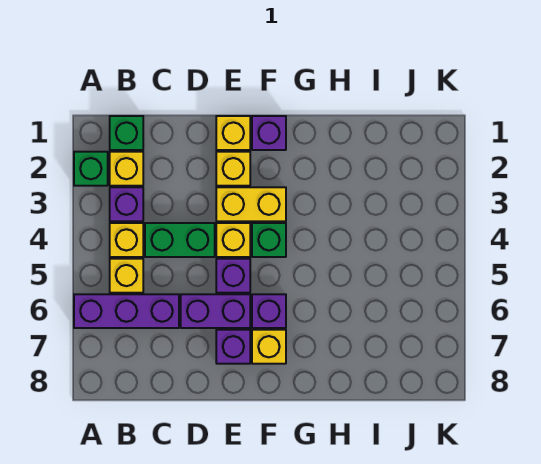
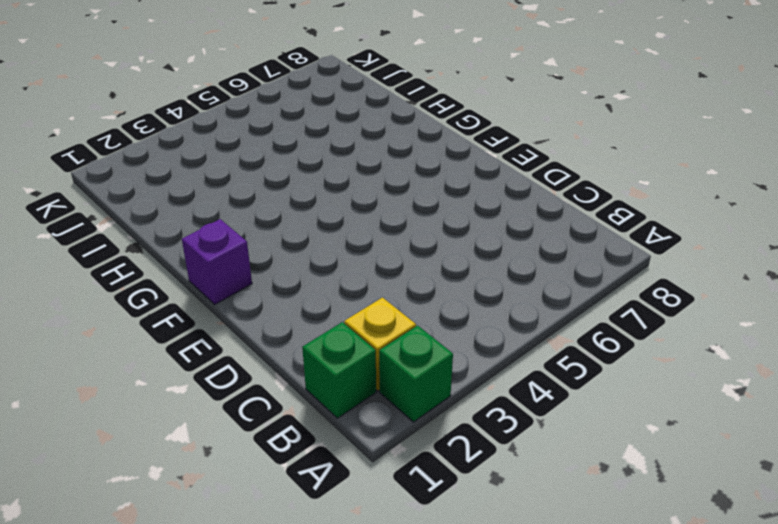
none -> purple 1x3 brick [74,294,179,328]
none -> purple 1x1 brick [110,187,143,221]
none -> yellow 1x1 brick [110,223,143,257]

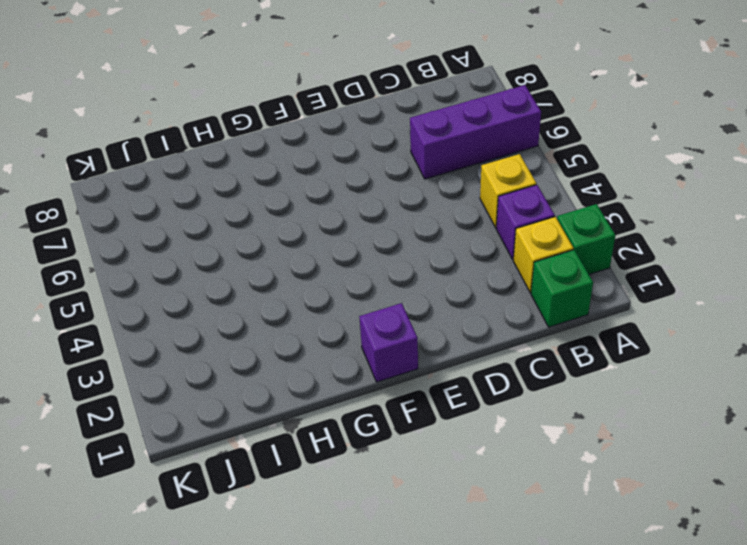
none -> yellow 1x1 brick [110,259,143,293]
none -> green 1x2 brick [145,223,215,257]
none -> purple 1x2 brick [181,294,250,328]

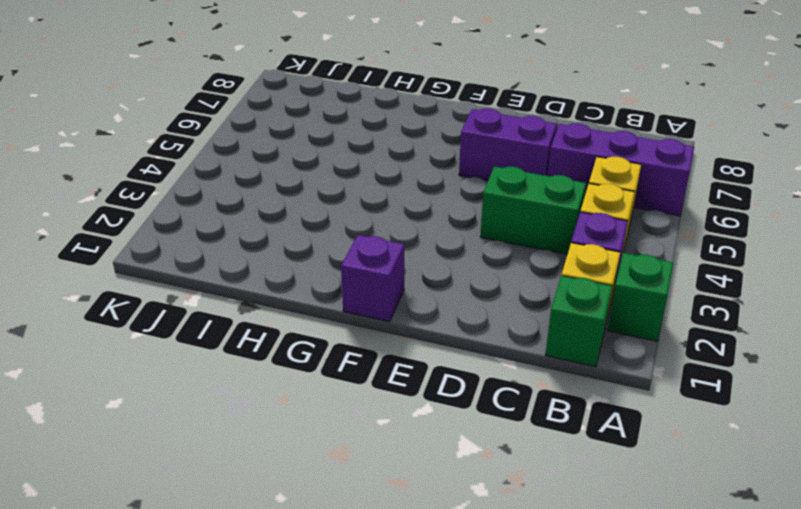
none -> yellow 1x1 brick [216,116,250,150]
none -> yellow 1x1 brick [216,152,250,186]
none -> yellow 1x2 brick [216,187,286,221]

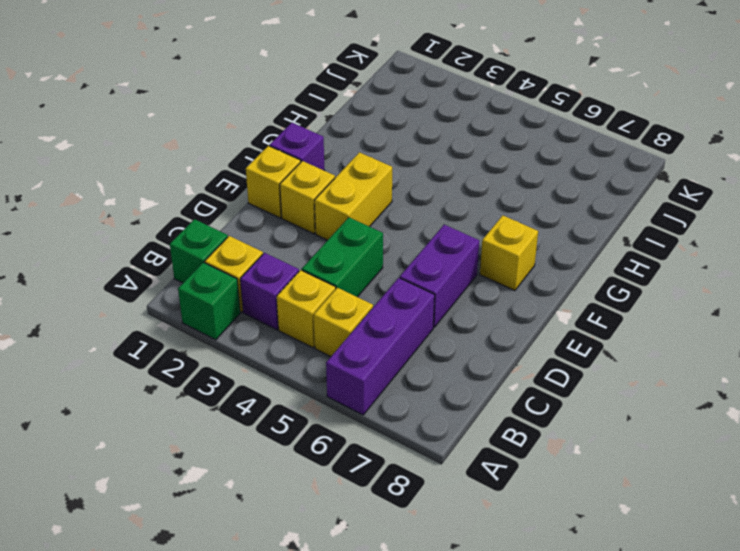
none -> yellow 1x1 brick [216,223,250,257]
none -> purple 1x1 brick [216,259,250,293]
none -> purple 1x1 brick [216,330,250,364]

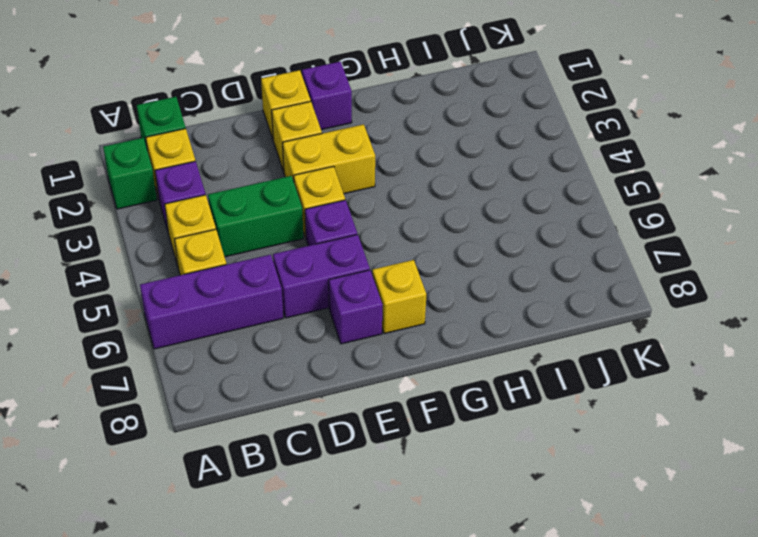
none -> green 1x1 brick [252,223,286,257]
none -> purple 1x1 brick [252,294,286,328]

